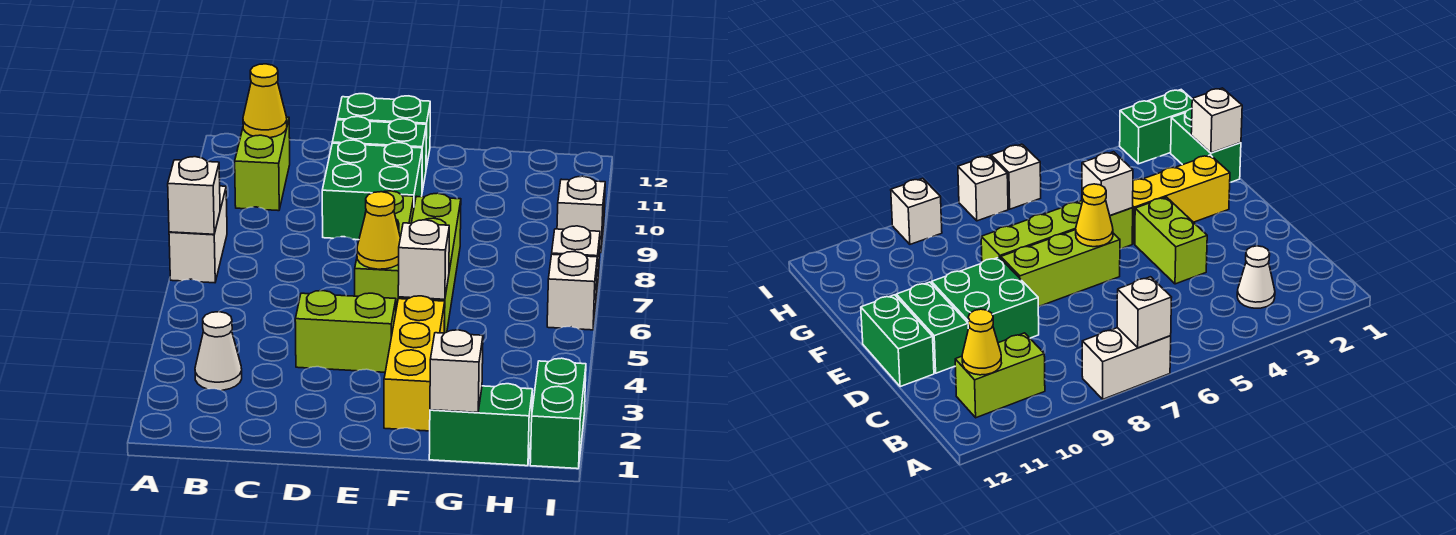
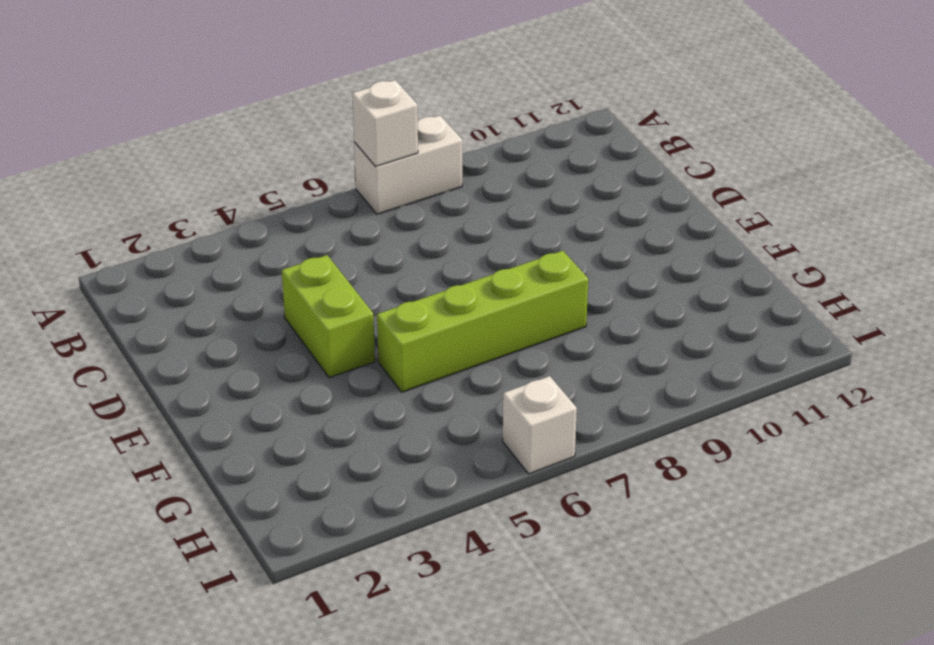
none -> white 1x1 cone [195,312,242,390]
none -> lime 1x2 brick [235,117,290,211]
none -> green 2x2 brick [322,140,422,240]

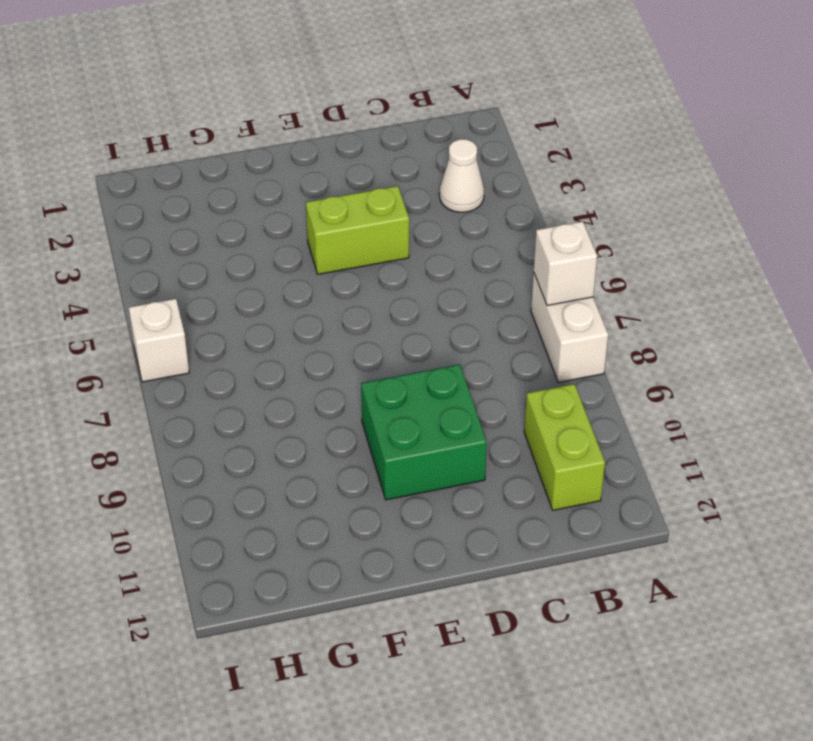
none -> green 1x2 brick [332,117,426,192]
none -> green 1x2 brick [337,94,430,168]
none -> lime 1x3 brick [355,191,414,308]

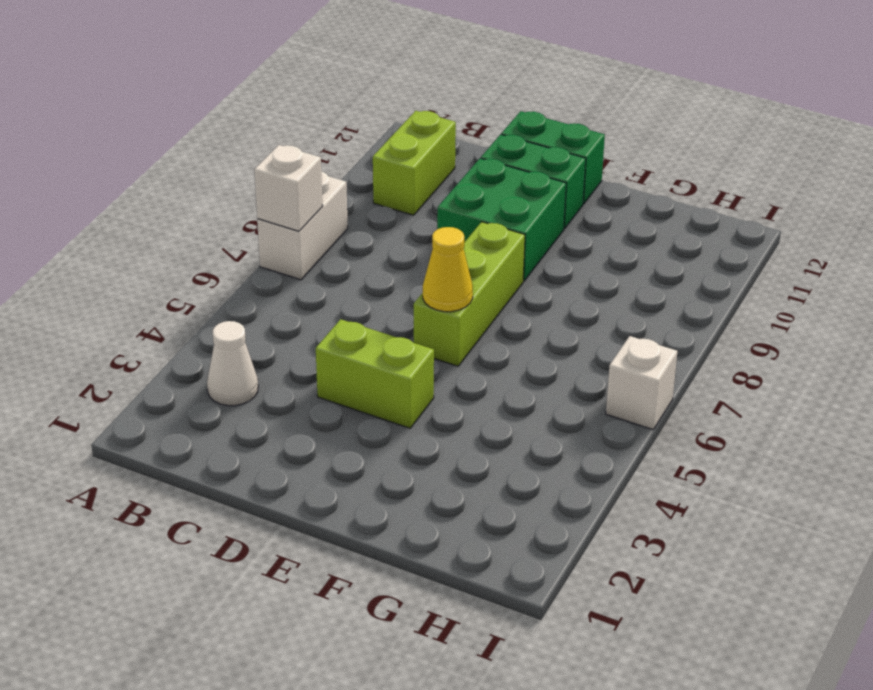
none -> yellow 1x3 brick [384,296,445,431]
none -> lime 1x4 brick [398,193,461,333]
none -> green 1x2 brick [429,384,533,466]

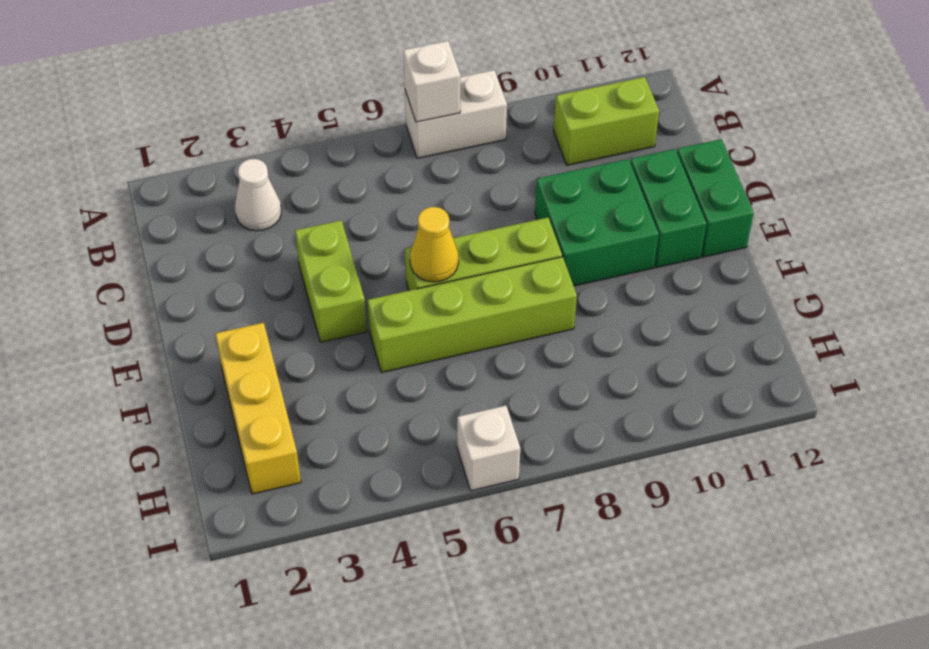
yellow 1x3 brick [215,323,301,494] -> yellow 1x3 brick turned to [384,296,445,431]
none -> green 1x2 brick [429,384,533,466]
none -> green 1x2 brick [530,358,586,469]
none -> white 1x1 brick [552,226,600,298]

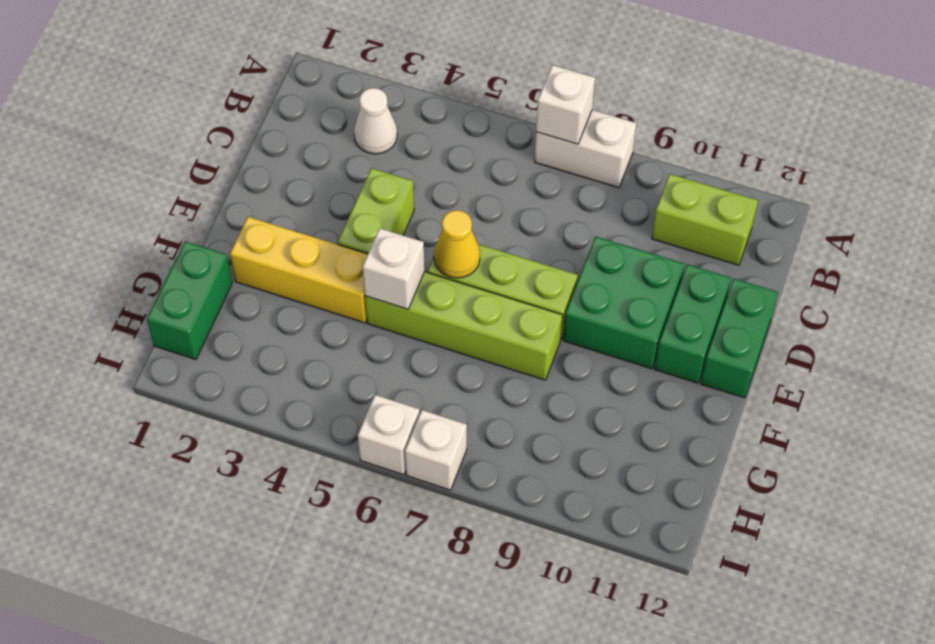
none -> green 1x2 brick [530,358,586,469]
none -> white 1x1 brick [557,176,605,253]
none -> yellow 1x1 cone [243,64,287,138]

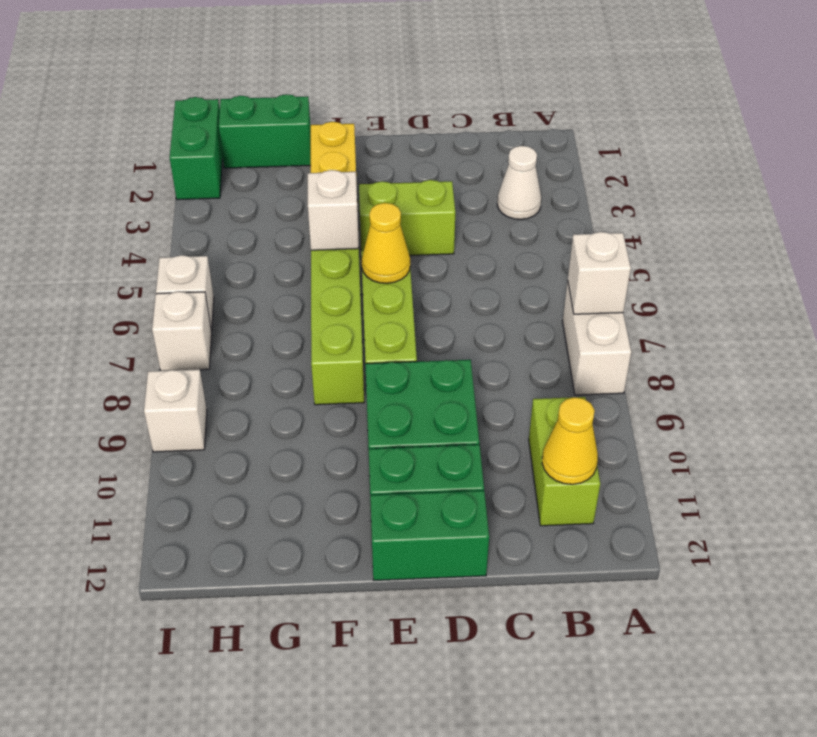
none -> white 1x1 brick [430,330,483,413]

